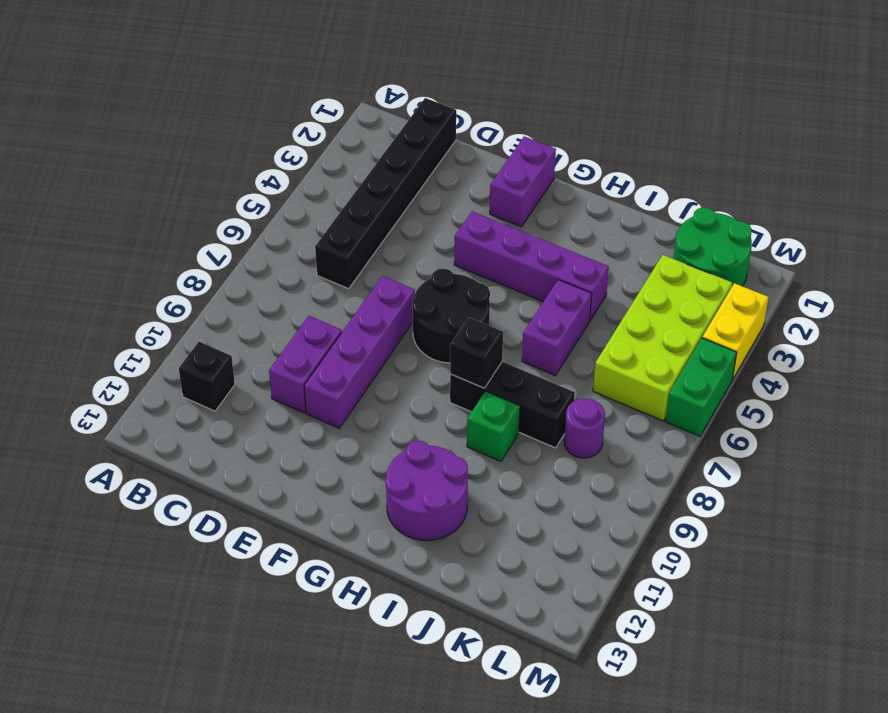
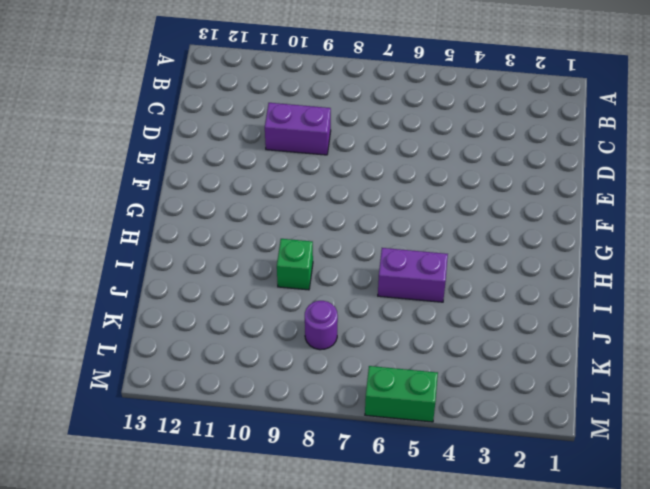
none -> black 1x1 brick [179,342,235,411]
none -> black 1x6 brick [315,98,456,289]
none -> purple 1x4 brick [304,276,415,428]

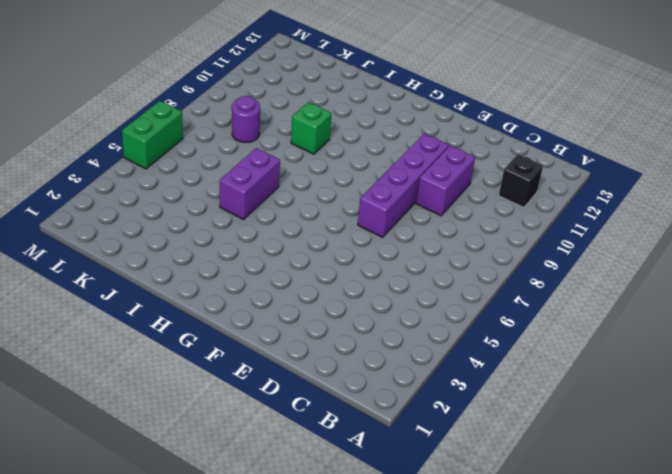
none -> black 1x6 brick [315,98,456,289]
none -> purple 1x2 brick [490,136,556,227]
none -> purple 1x4 brick [454,211,609,320]

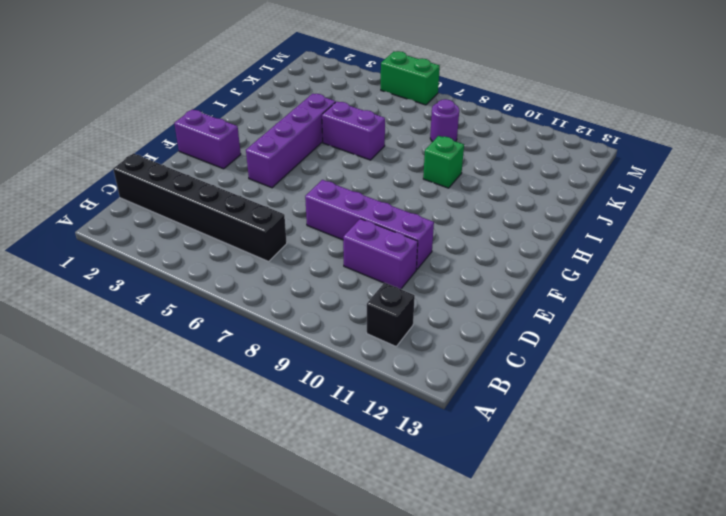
none -> black 2x2 round brick [412,268,490,363]
none -> black 1x3 brick [450,362,575,448]
none -> purple 2x2 round brick [385,440,468,541]

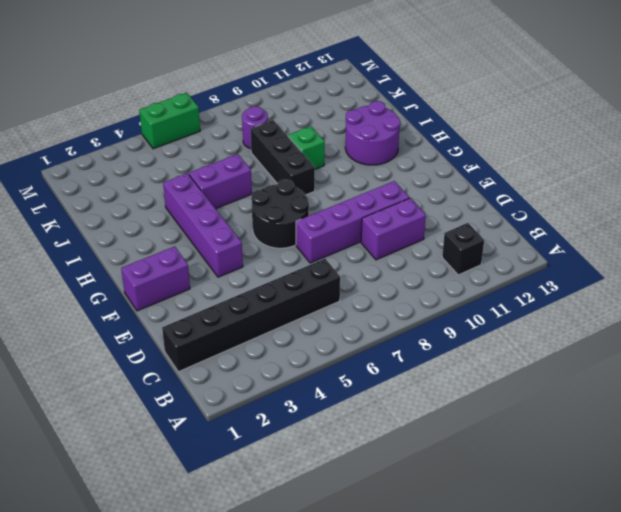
none -> green 2x2 round brick [673,207,752,286]
none -> lime 2x4 brick [593,255,732,421]
none -> yellow 1x2 brick [702,283,769,379]

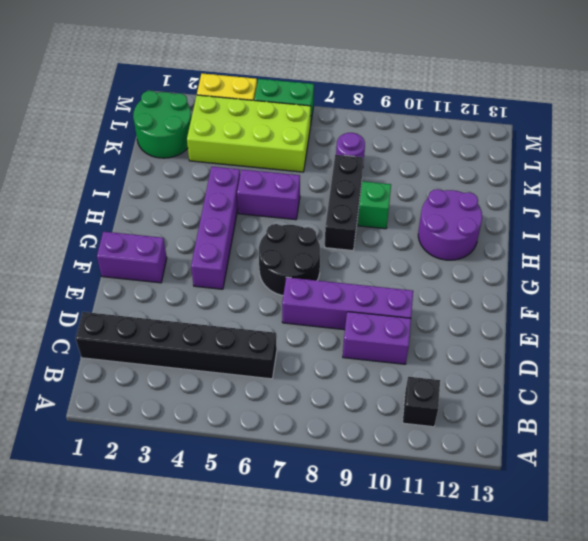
none -> black 1x1 brick [450,317,503,388]

